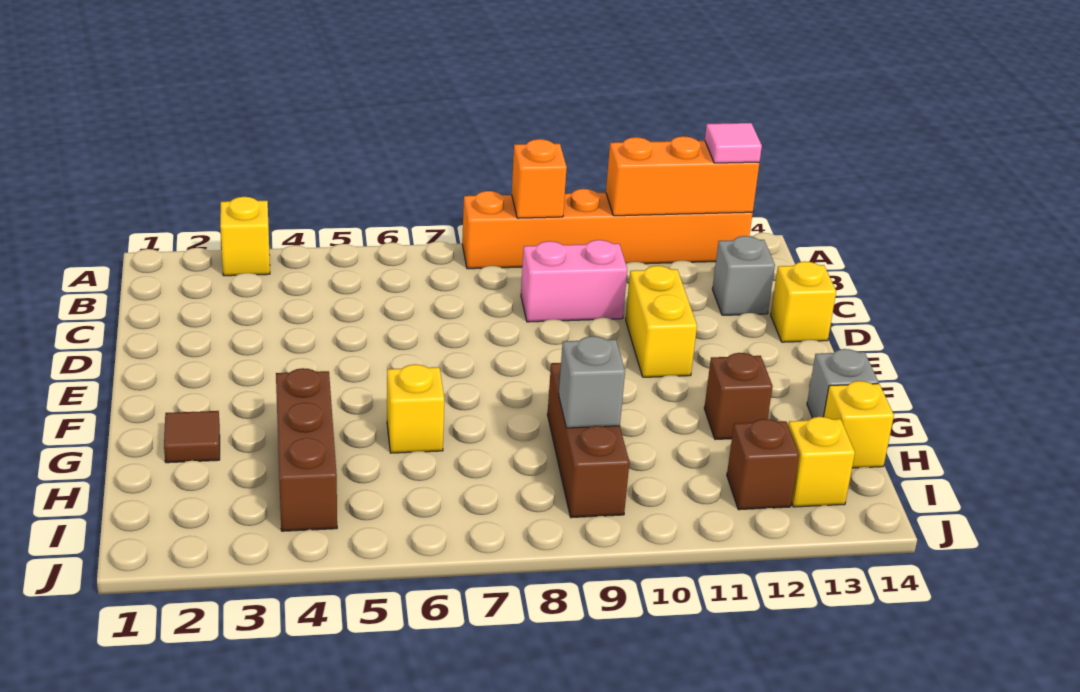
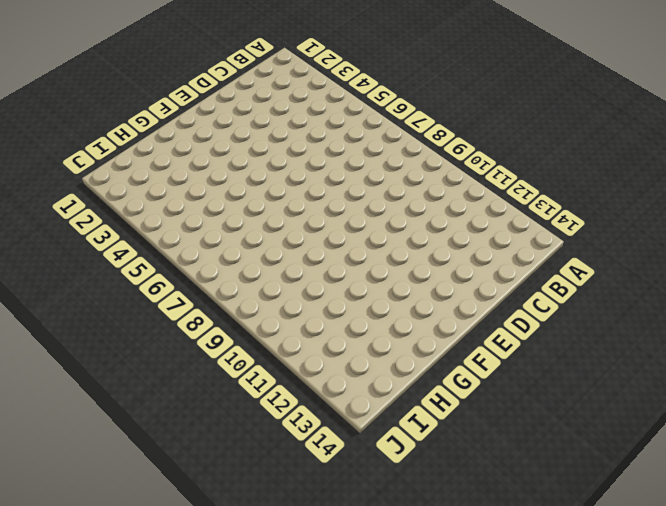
none -> yellow 1x1 brick [220,197,270,276]
none -> orange 1x6 brick [462,189,753,269]
none -> pink 1x2 brick [521,240,627,322]

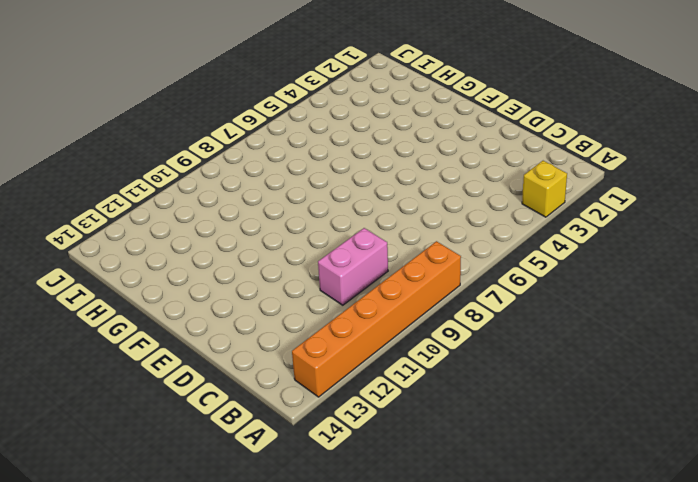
none -> grey 1x1 brick [712,236,775,315]
none -> yellow 1x2 brick [626,266,697,377]
none -> yellow 1x1 brick [771,261,836,342]

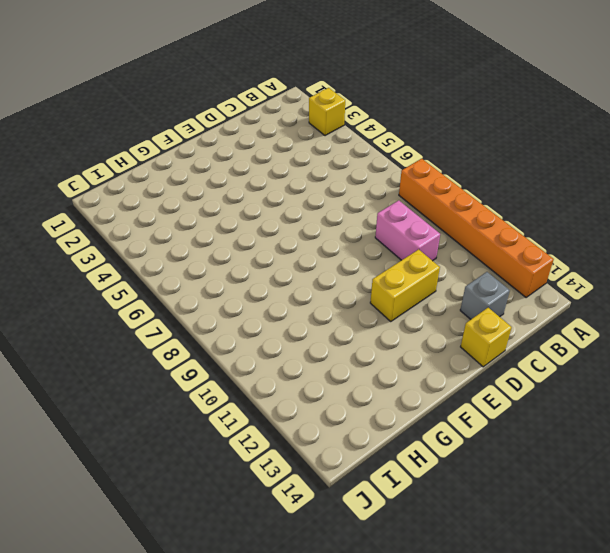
none -> brown 1x1 tile [164,411,220,463]
none -> brown 1x3 brick [276,368,337,531]
none -> yellow 1x1 brick [387,364,444,453]

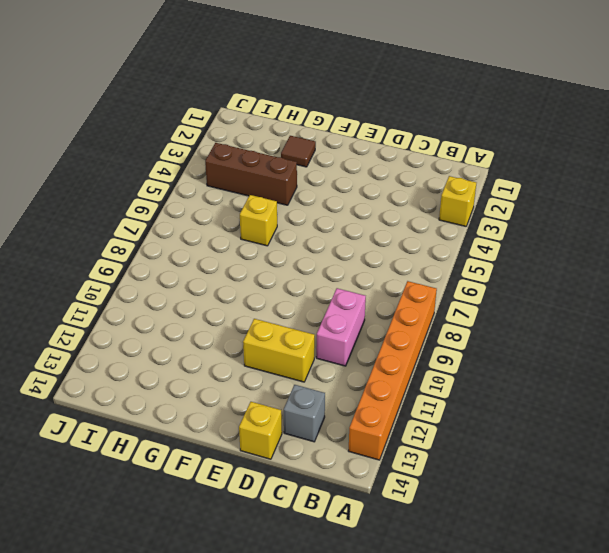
none -> brown 1x3 brick [547,363,629,518]
none -> brown 1x1 brick [704,353,773,439]
none -> grey 1x1 brick [807,349,879,418]

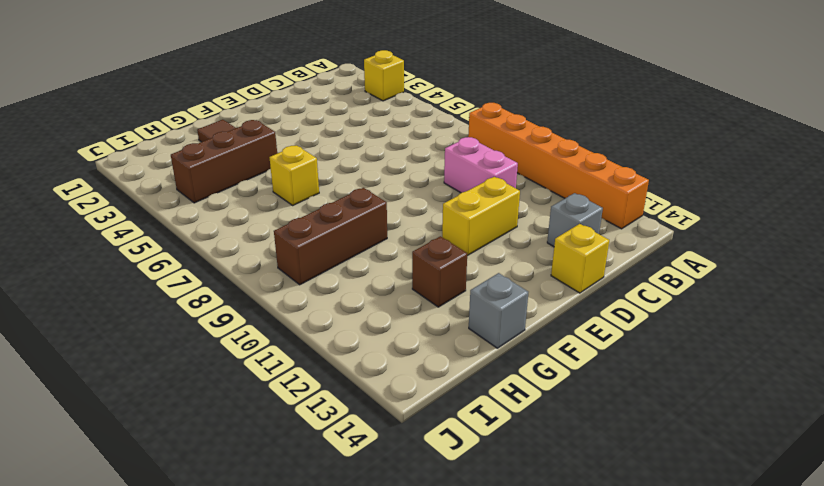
none -> yellow 1x1 brick [824,381,894,468]
none -> brown 1x1 brick [727,419,799,510]
none -> yellow 1x1 brick [788,417,855,507]

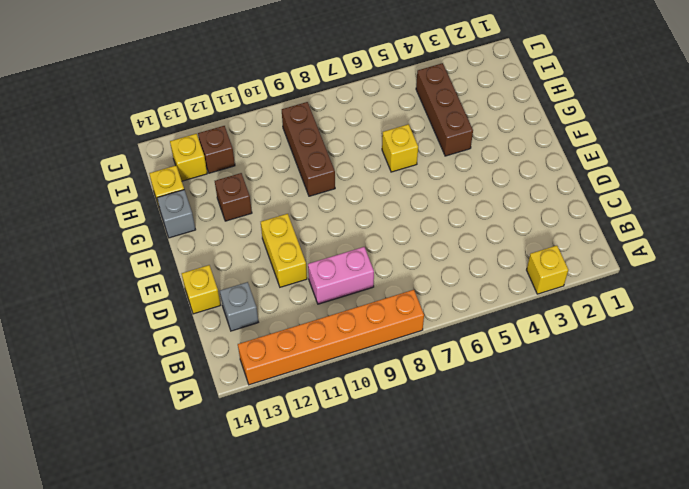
none -> brown 1x1 tile [164,411,220,463]
none -> orange 1x1 brick [512,139,567,218]
none -> orange 1x3 brick [606,136,759,216]

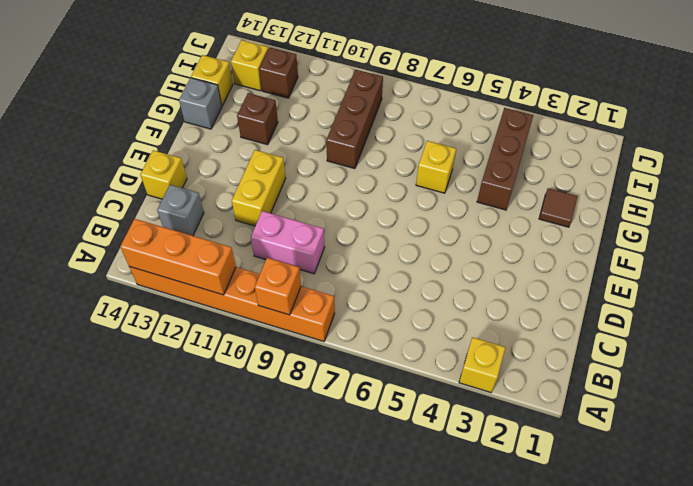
none -> grey 1x1 brick [559,336,625,428]
none -> pink 1x1 tile [705,123,762,163]

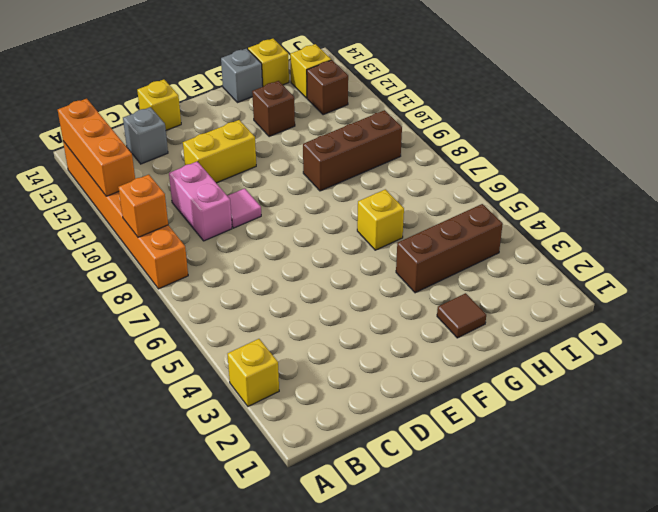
pink 1x1 tile [228,188,261,228] -> pink 1x1 tile moved to [705,123,762,163]
none -> grey 1x1 brick [559,336,625,428]

